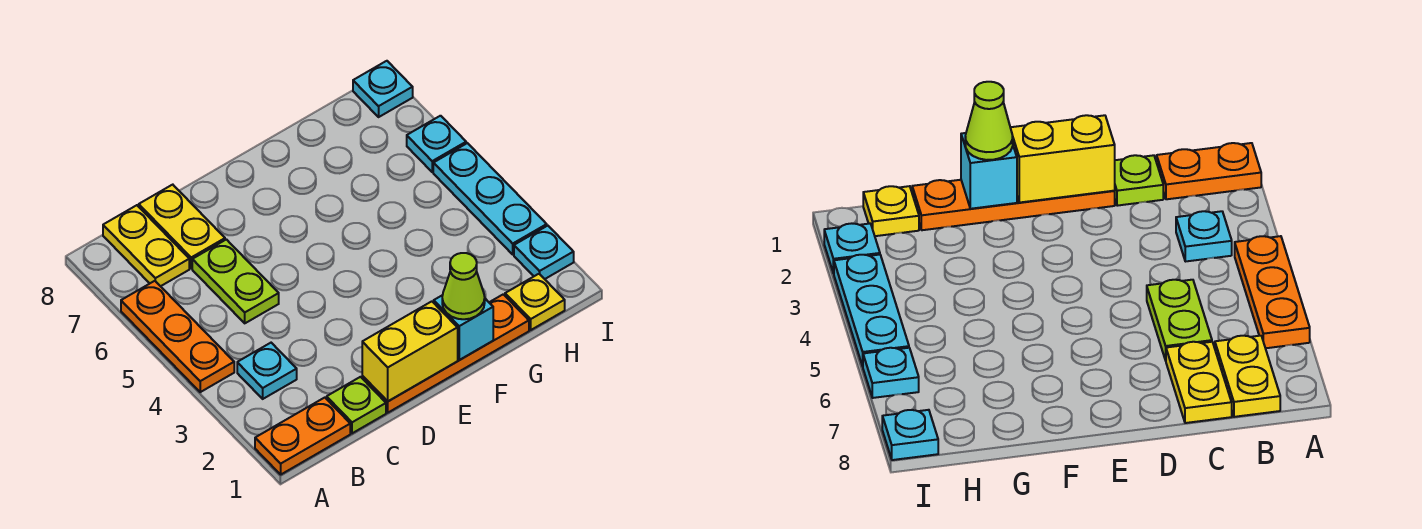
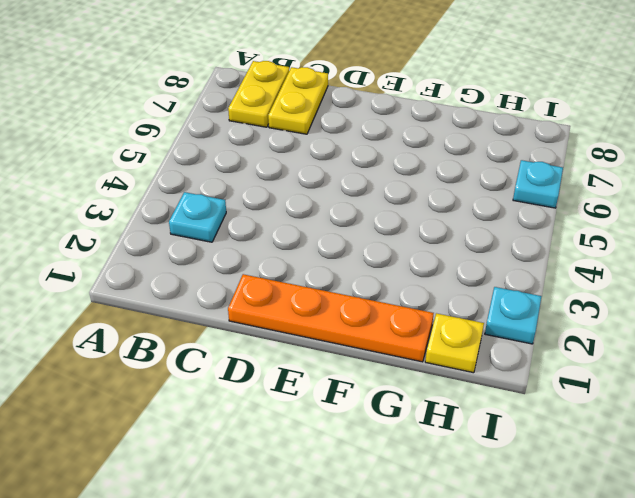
none -> orange 1x2 plate [255,398,350,474]
none -> orange 1x3 plate [121,281,234,392]
none -> lime 1x1 plate [327,377,386,433]

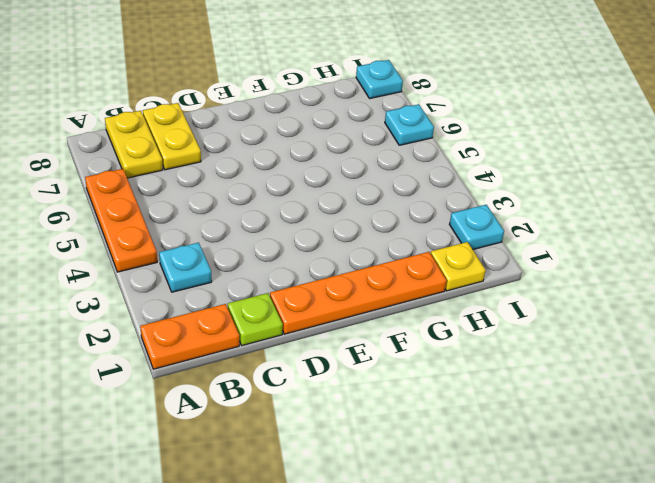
none -> lime 1x2 plate [192,239,279,323]
none -> cyan 1x3 plate [433,143,547,254]
none -> yellow 1x2 brick [362,301,458,401]

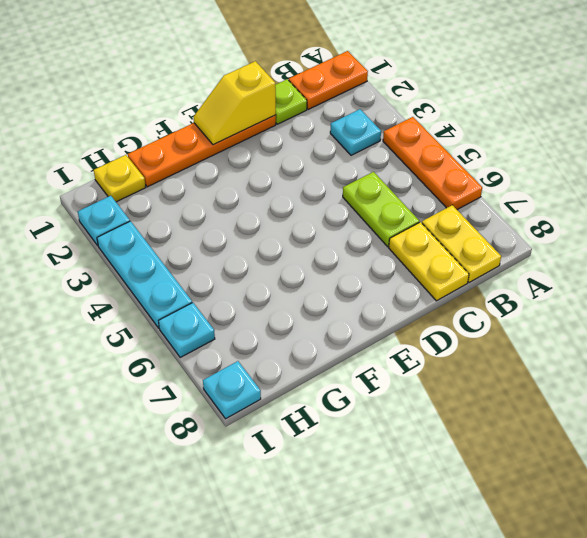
yellow 1x2 slope [194,61,276,145] -> yellow 1x2 brick [362,301,458,401]
none -> cyan 1x1 brick [434,295,493,360]
none -> lime 1x1 cone [442,253,485,319]

